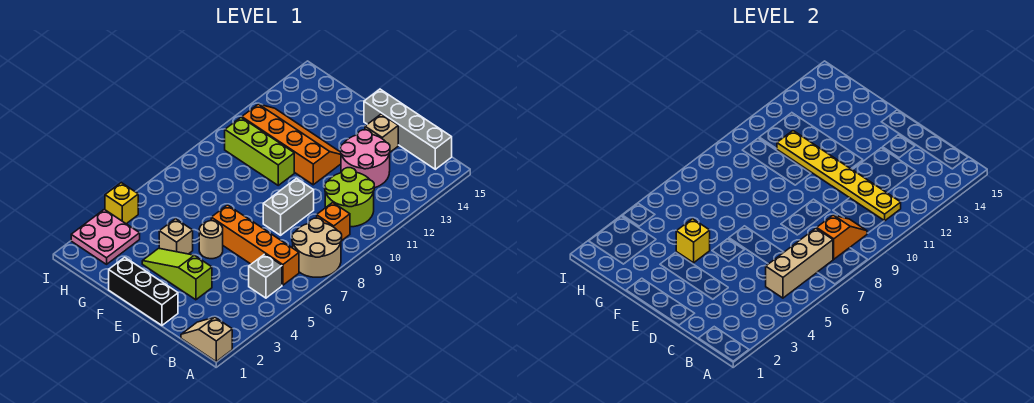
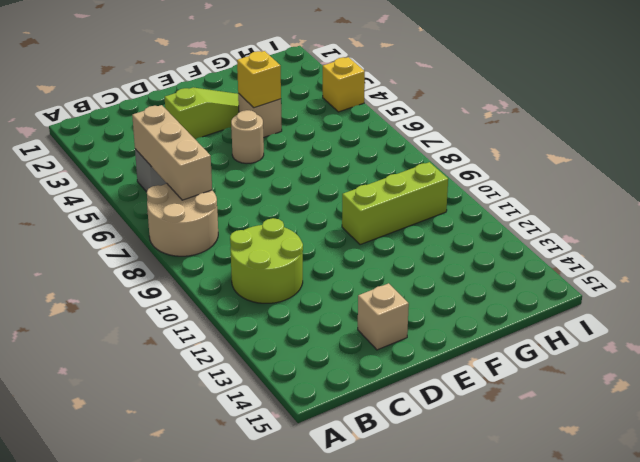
none -> tan 1x2 slope [181,317,232,361]
none -> orange 1x4 brick [211,205,299,285]
none -> orange 1x1 brick [317,203,350,240]

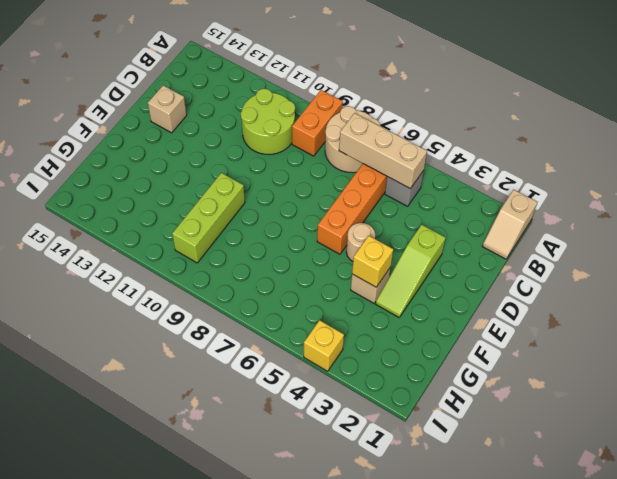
orange 1x2 brick [292,90,343,156] -> orange 1x1 brick [317,203,350,240]
none -> grey 1x4 brick [364,89,452,169]
none -> pink 2x2 round brick [341,130,390,188]
none -> black 1x3 brick [109,257,178,325]

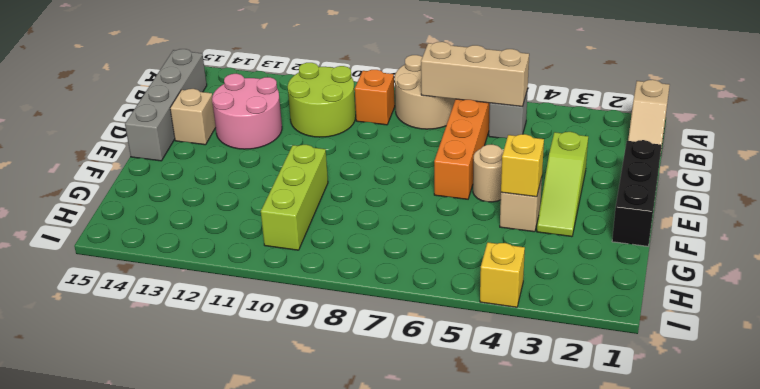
none -> grey 1x2 brick [263,178,314,235]
none -> orange 2x4 slope [242,104,341,185]
none -> pink 2x2 plate [71,209,140,264]

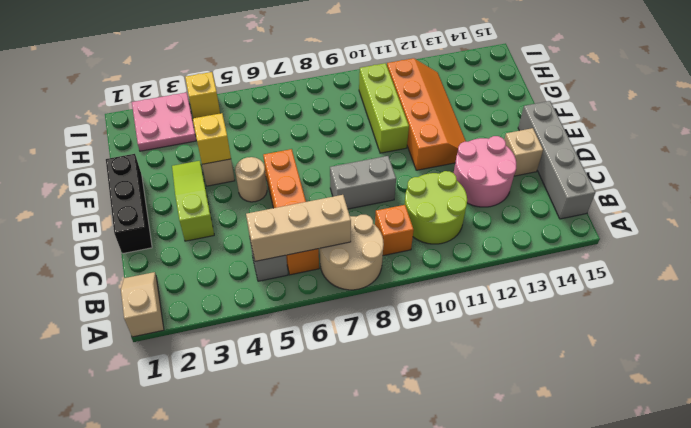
none -> orange 1x2 slope [817,215,867,259]
none -> yellow 1x6 plate [777,131,901,221]

